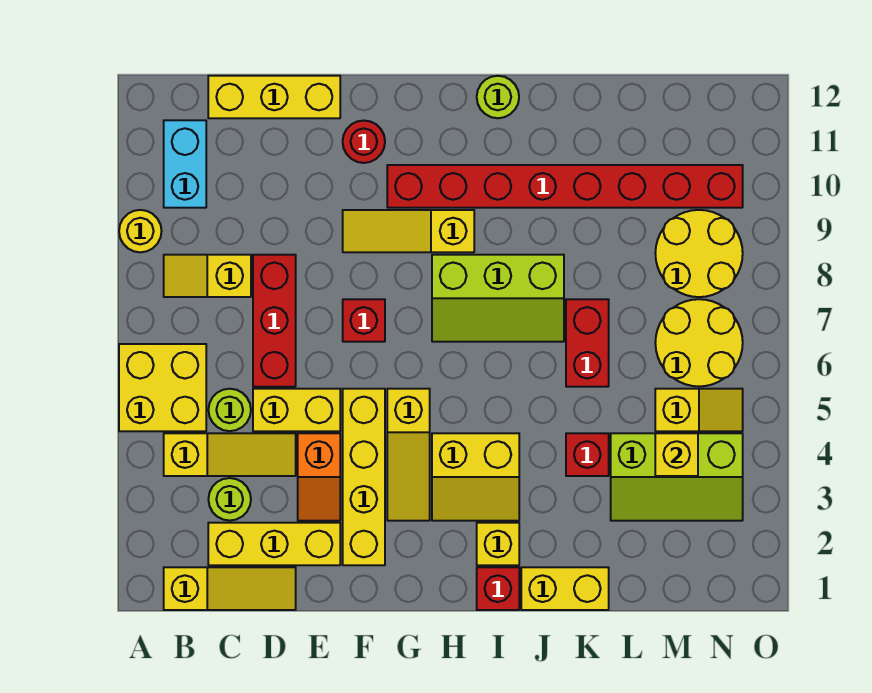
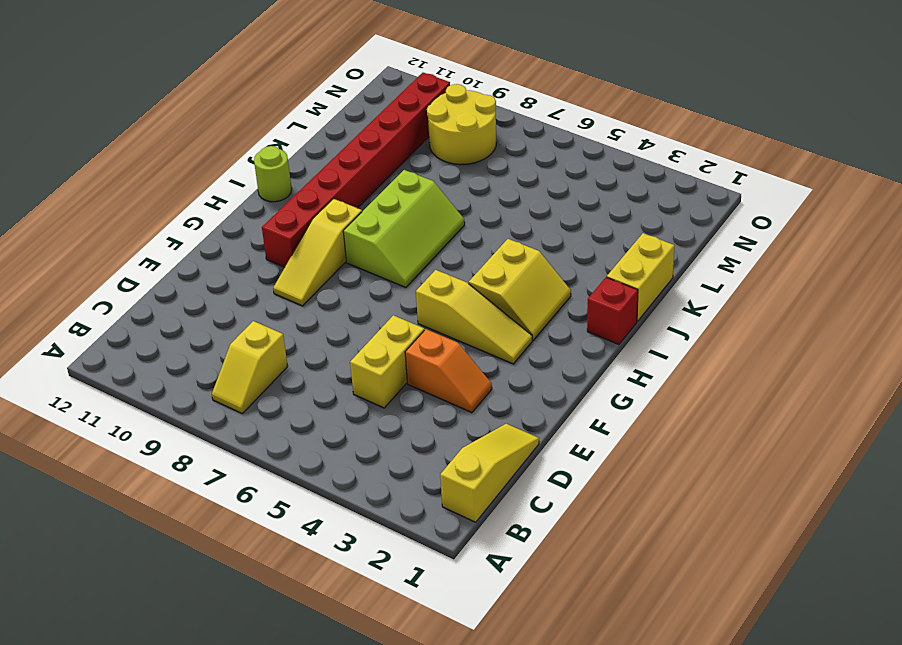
none -> yellow 2x2 brick [119,344,206,431]
none -> yellow 1x1 round brick [119,210,162,252]
none -> yellow 1x3 slope [164,433,296,476]
none -> cyan 1x2 brick [164,120,206,208]

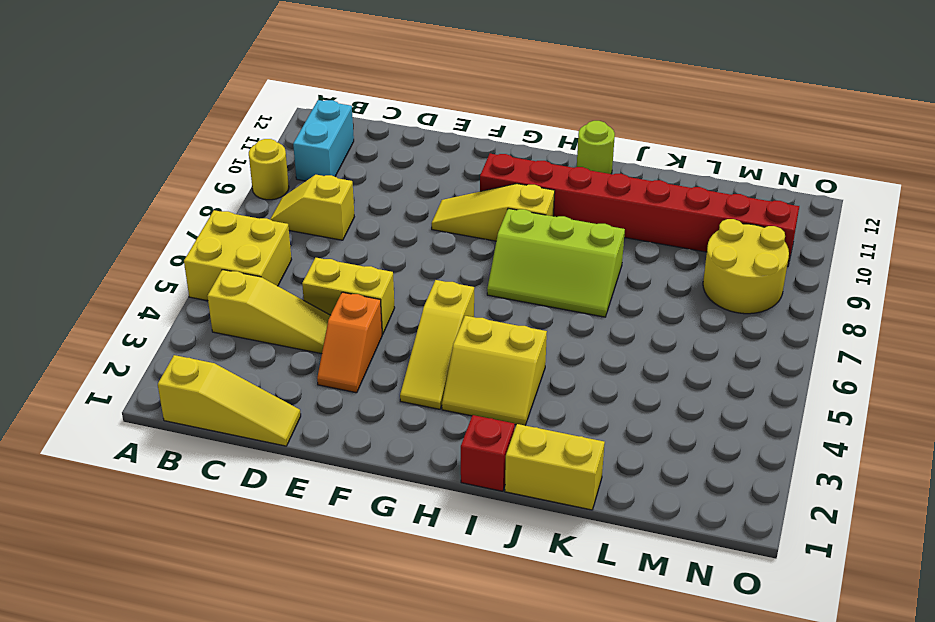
none -> yellow 1x3 brick [208,523,340,565]
none -> lime 1x1 round brick [208,478,251,521]
none -> lime 1x1 round brick [208,389,251,431]
none -> yellow 1x3 brick [208,76,340,118]

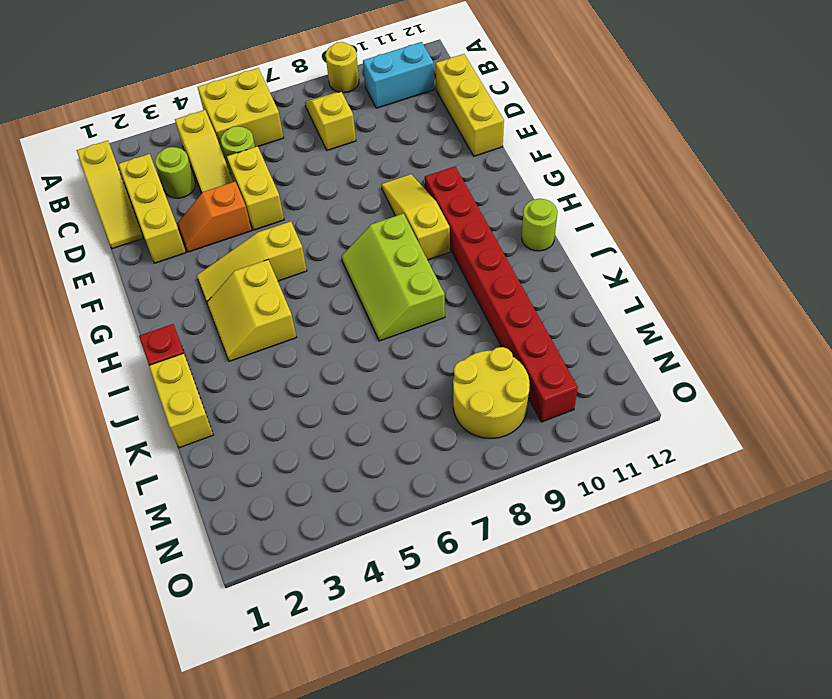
none -> red 1x3 brick [253,255,296,387]
none -> yellow 1x4 brick [343,389,385,565]
none -> red 1x1 brick [343,299,385,342]
none -> red 1x1 round brick [343,121,385,163]

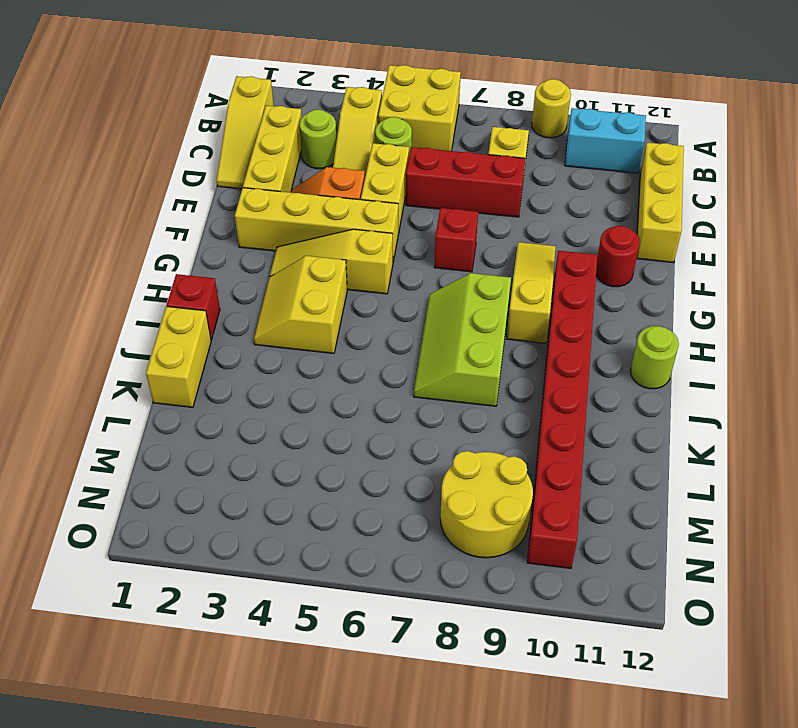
none -> yellow 1x1 brick [477,523,519,565]
none -> red 1x1 brick [566,433,609,476]
none -> red 1x2 brick [566,299,609,387]
none -> lime 2x3 slope [611,433,743,521]

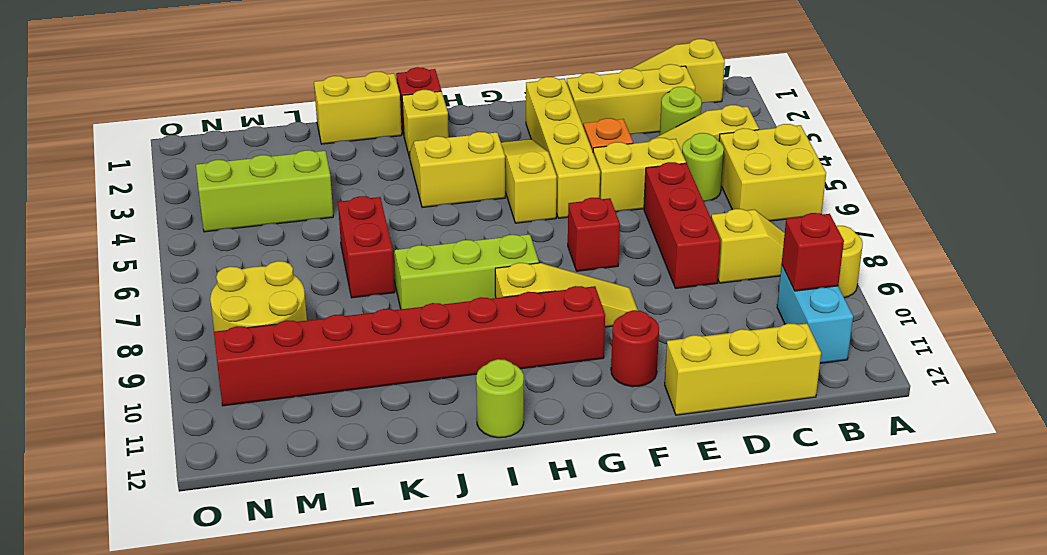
red 1x1 brick [782,213,844,291] -> red 1x1 brick moved to [566,433,609,476]
none -> yellow 1x2 slope [655,389,743,431]
none -> yellow 2x2 round brick [655,299,743,386]
none -> yellow 1x1 brick [655,433,698,476]

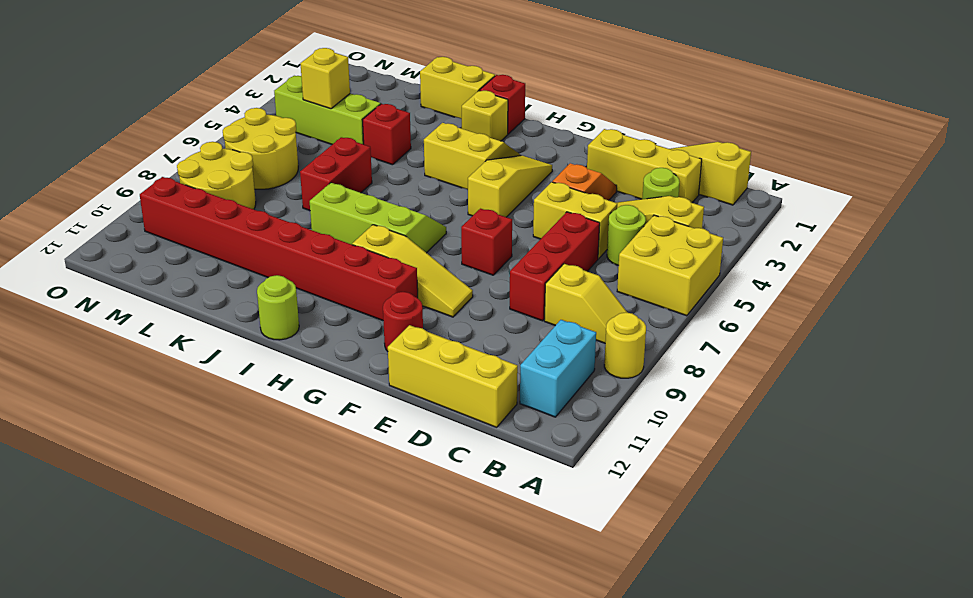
none -> yellow 1x4 brick [343,389,385,565]
none -> yellow 1x2 slope [655,389,743,431]

